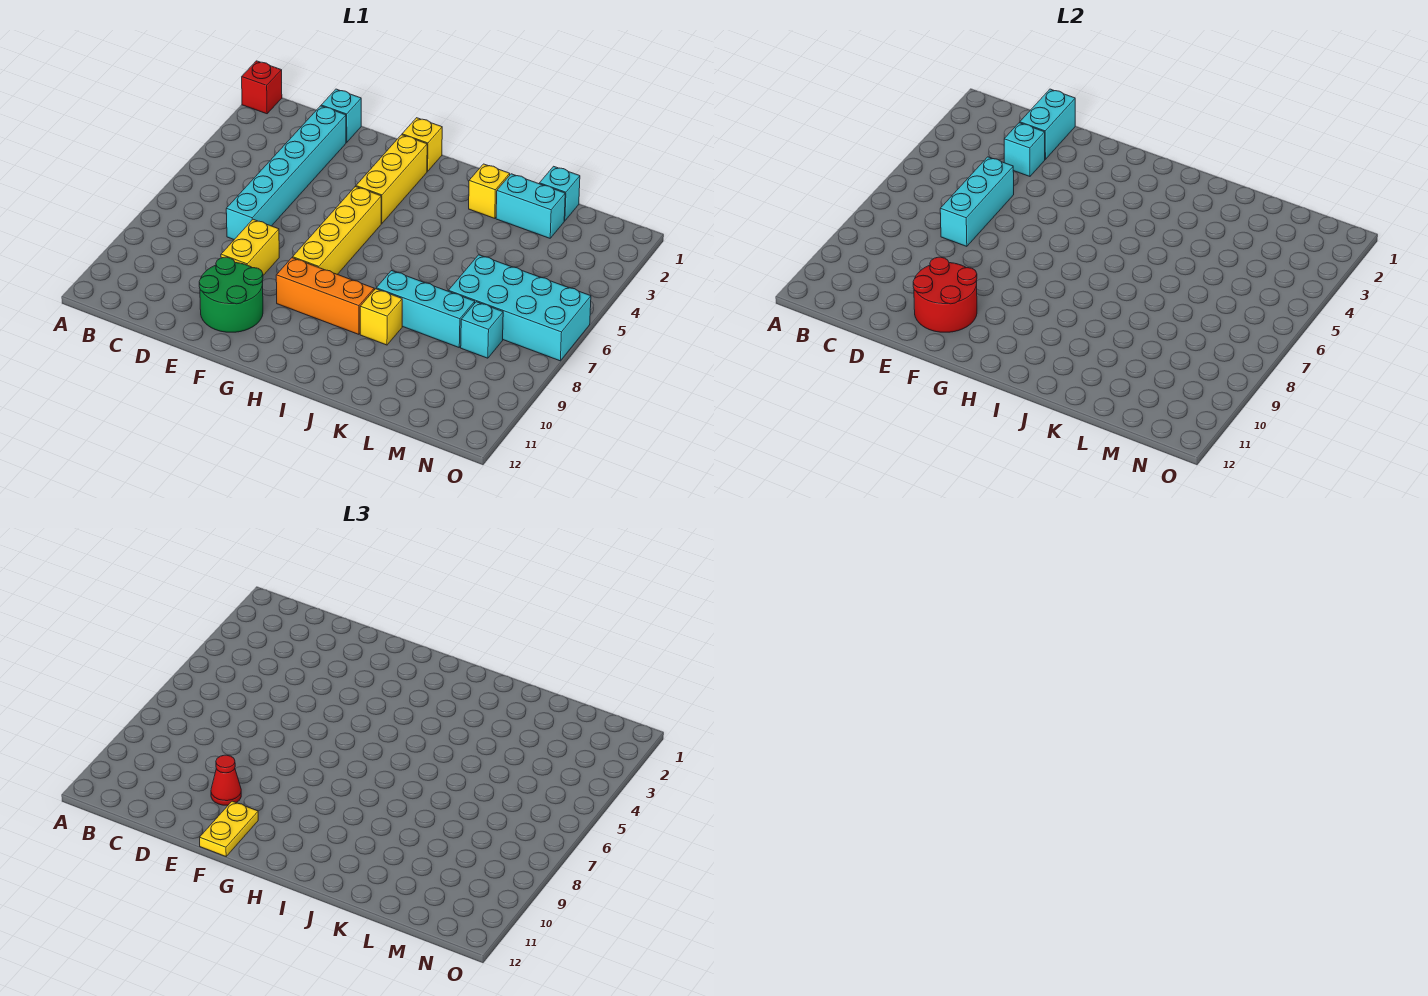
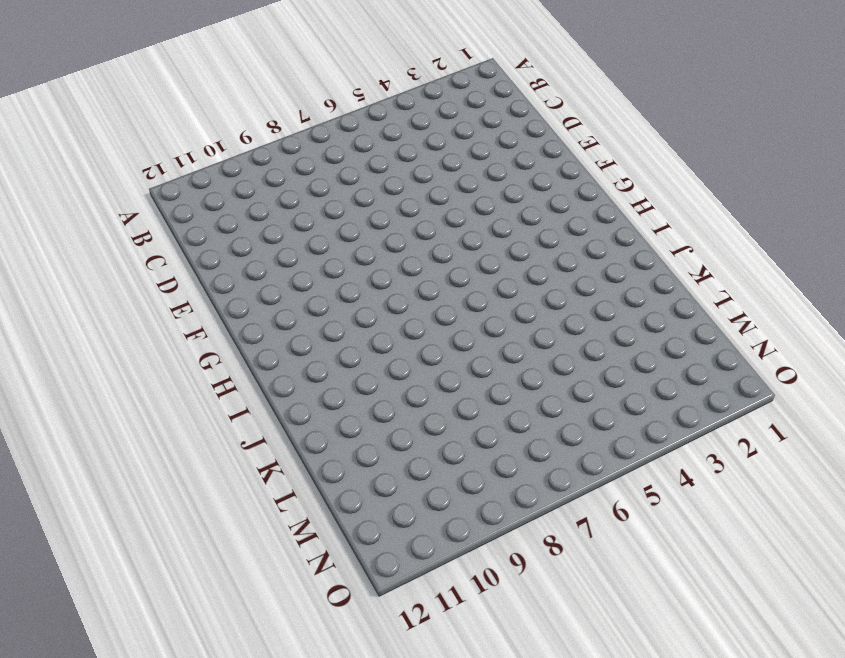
none -> red 1x1 brick [242,61,282,114]
none -> cyan 1x1 brick [321,89,361,142]
none -> cyan 1x6 brick [226,106,346,239]

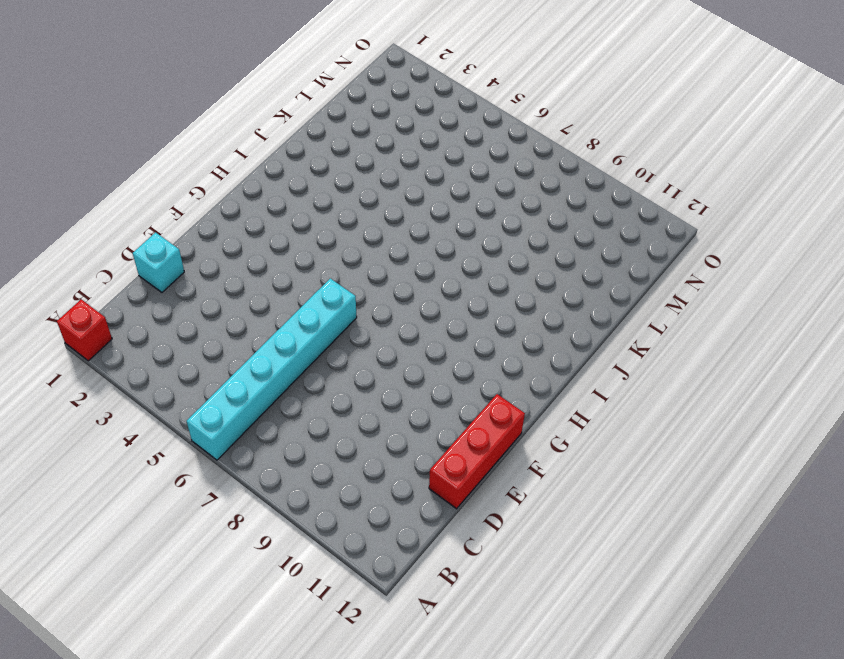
cyan 1x6 brick [187,278,357,460] -> cyan 1x6 brick turned to [226,106,346,239]
red 1x3 brick [429,394,525,509] -> none
none -> yellow 1x2 brick [221,219,279,275]
none -> green 2x2 round brick [199,257,263,332]
none -> yellow 1x1 brick [402,118,442,171]

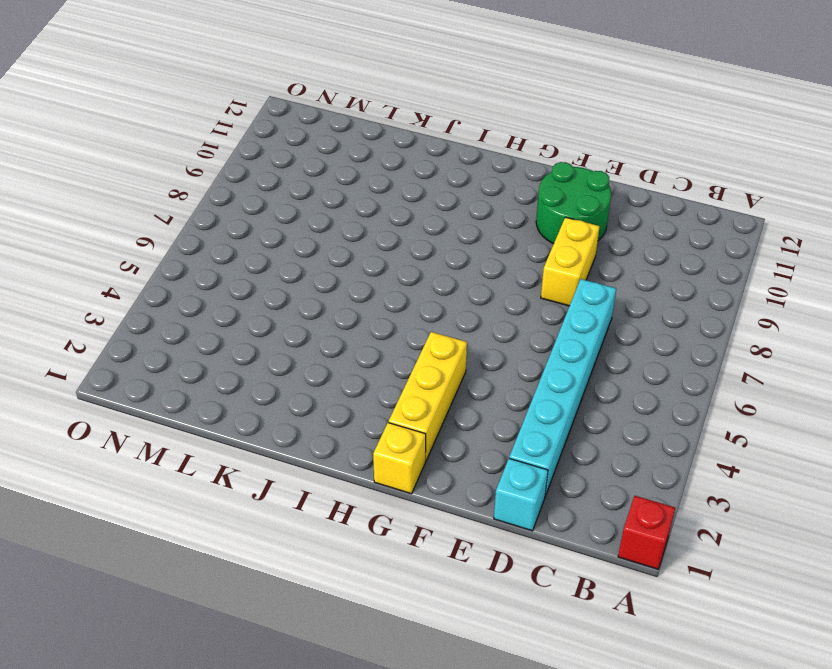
none -> yellow 1x4 brick [293,186,381,274]
none -> orange 1x3 brick [276,258,374,334]
none -> yellow 1x1 brick [469,164,510,218]

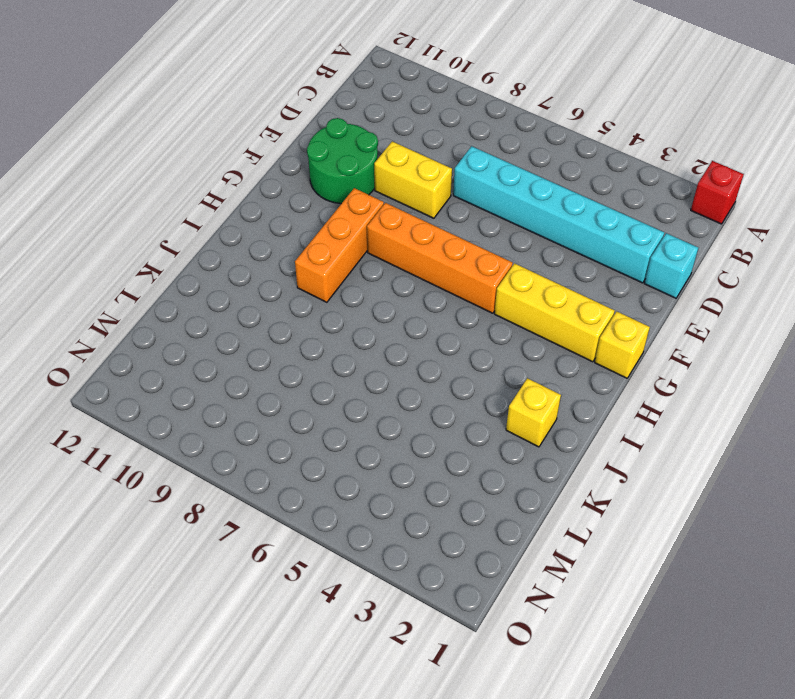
orange 1x4 brick [367,203,513,313] -> yellow 1x4 brick [293,186,381,274]
none -> cyan 1x3 brick [376,271,475,347]
none -> yellow 1x1 brick [360,289,402,345]
none -> cyan 1x2 brick [496,174,565,238]

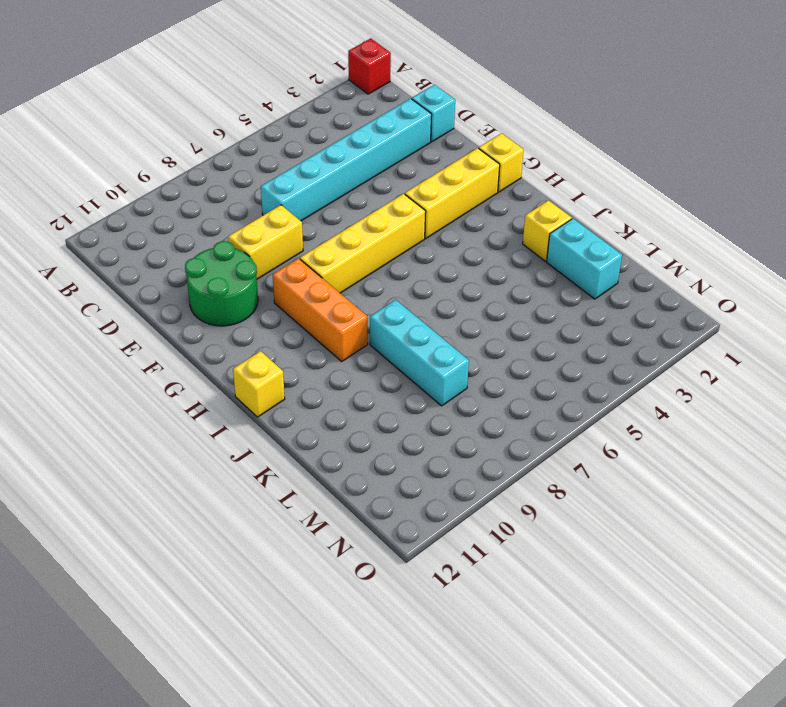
yellow 1x1 brick [233,351,285,417] -> yellow 1x1 brick moved to [360,289,402,345]
none -> cyan 1x1 brick [539,166,580,221]
none -> cyan 2x4 brick [448,255,591,361]
none -> cyan 1x1 brick [461,302,503,358]

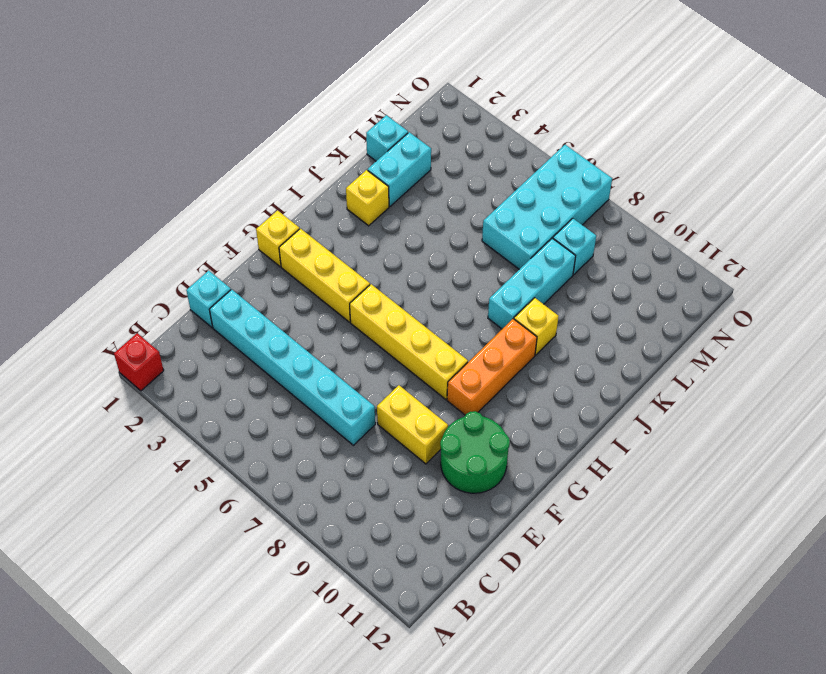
none -> cyan 1x2 brick [1020,89,1075,159]
none -> cyan 1x1 brick [1004,123,1045,176]
none -> cyan 1x3 brick [940,157,1014,246]

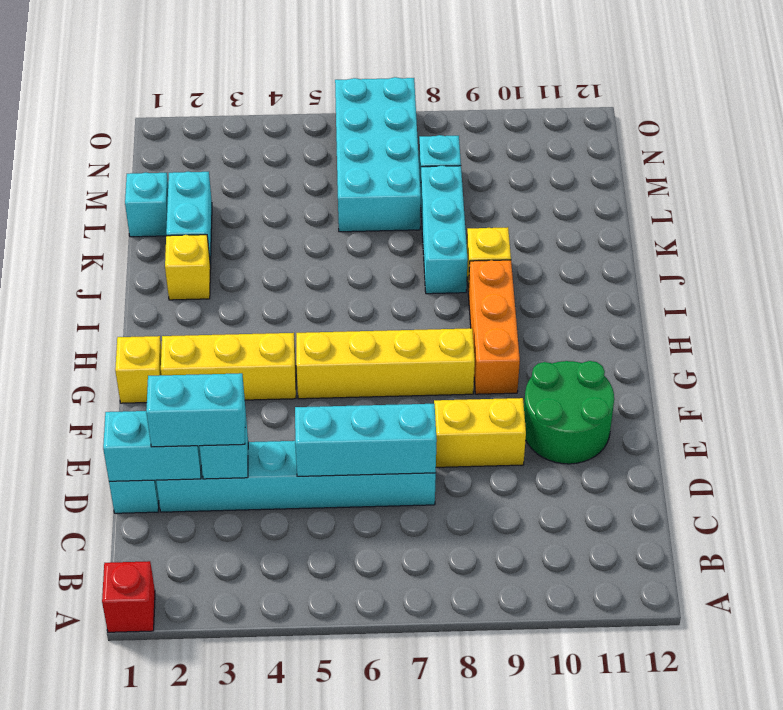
cyan 1x2 brick [146,373,245,447] -> none
none -> red 2x2 round brick [913,257,977,332]
none -> red 1x1 cone [211,755,241,805]
none -> yellow 1x2 plate [200,801,258,856]

